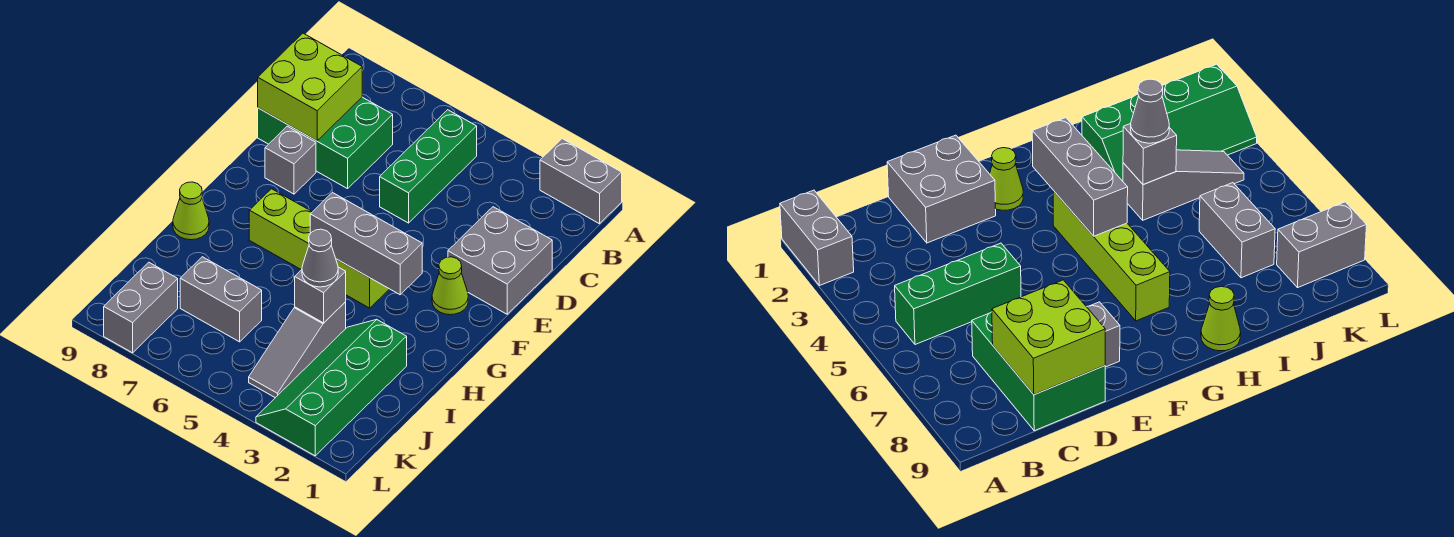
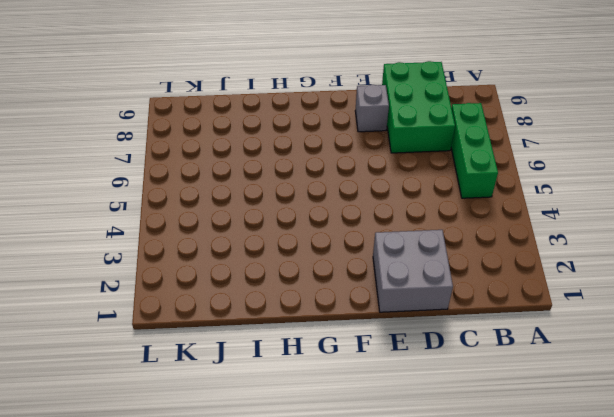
green 1x3 brick [451,103,498,198] -> green 1x3 brick turned to [380,110,477,223]
none -> grey 1x2 brick [540,139,622,224]
none -> lime 1x1 cone [432,257,468,315]
none -> lime 1x4 brick [249,189,389,308]

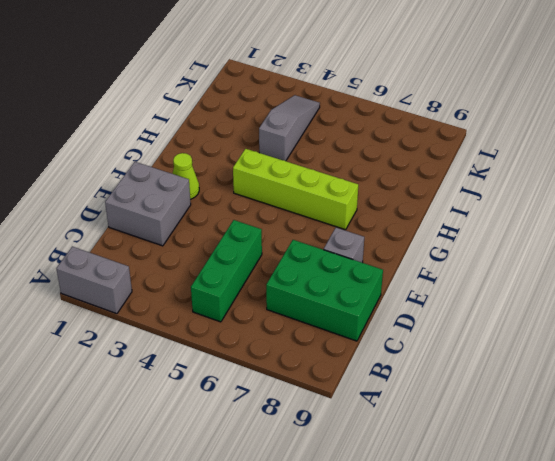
none -> lime 1x1 cone [173,182,209,240]
none -> green 2x4 slope [256,320,407,456]
none -> grey 1x2 brick [180,257,262,342]

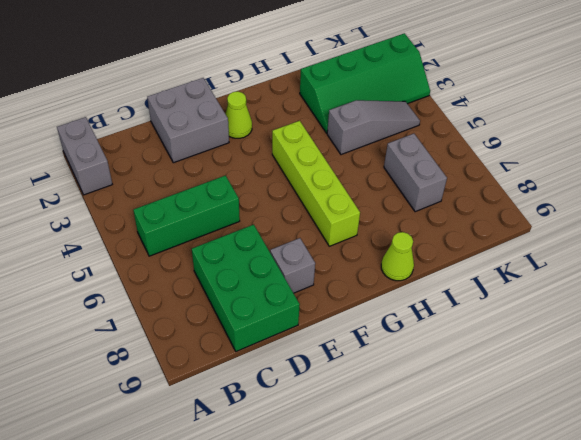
none -> grey 1x2 brick [104,262,178,353]
none -> lime 2x2 brick [258,33,362,141]
none -> grey 1x3 brick [310,192,422,295]

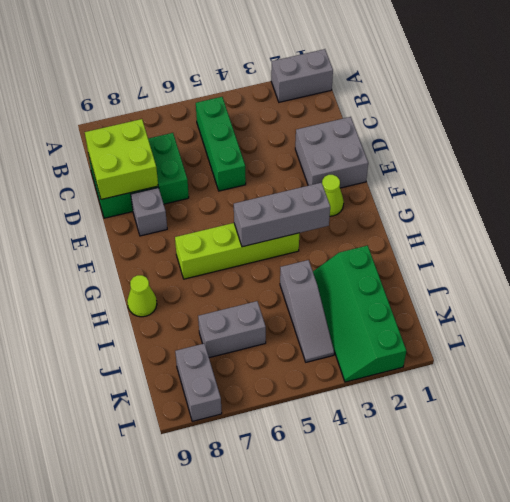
none -> grey 1x1 brick [295,267,346,323]
none -> grey 1x1 cone [302,229,338,287]

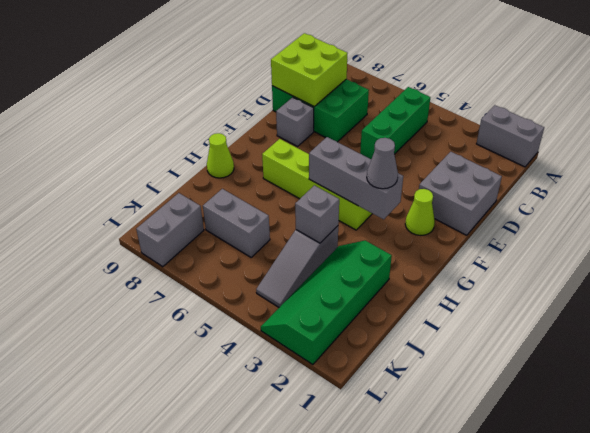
grey 1x1 cone [367,138,398,189] -> grey 1x1 cone moved to [302,229,338,287]

